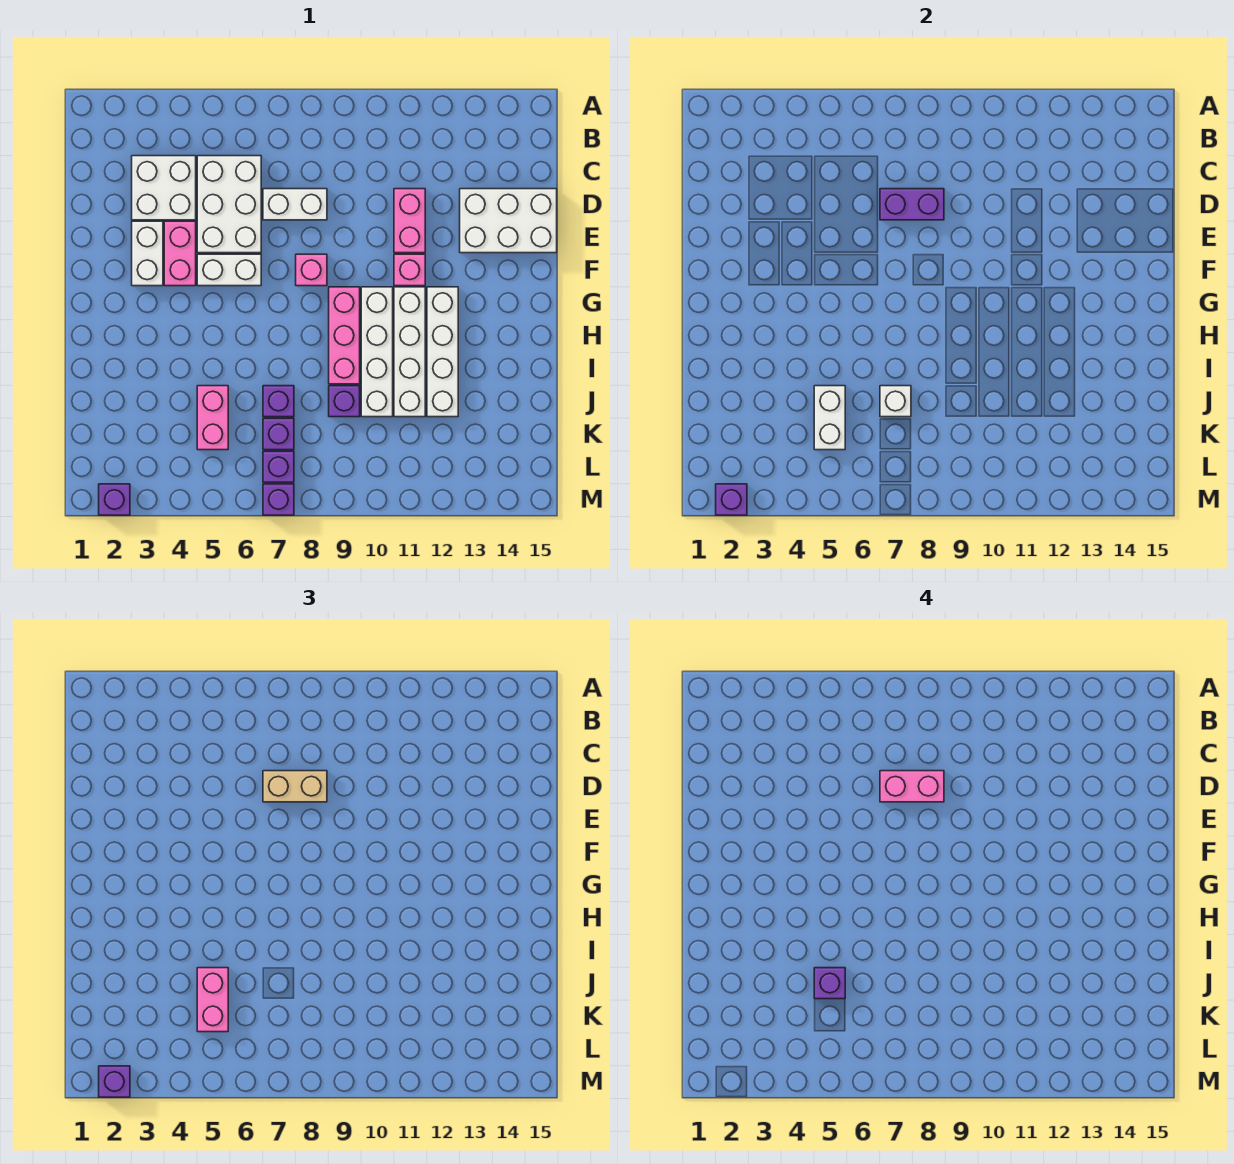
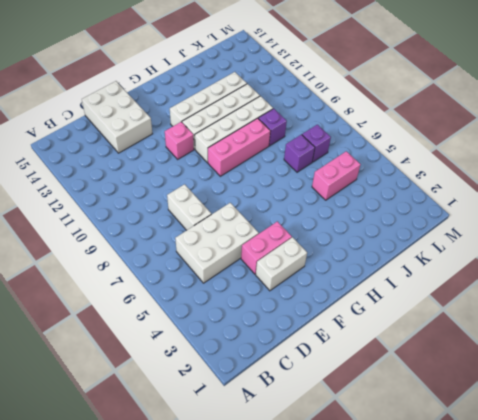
none -> white 2x2 brick [132,156,196,220]
none -> pink 1x2 brick [394,189,425,253]
none -> white 1x2 brick [197,254,261,286]
none -> pink 1x1 brick [296,254,327,286]

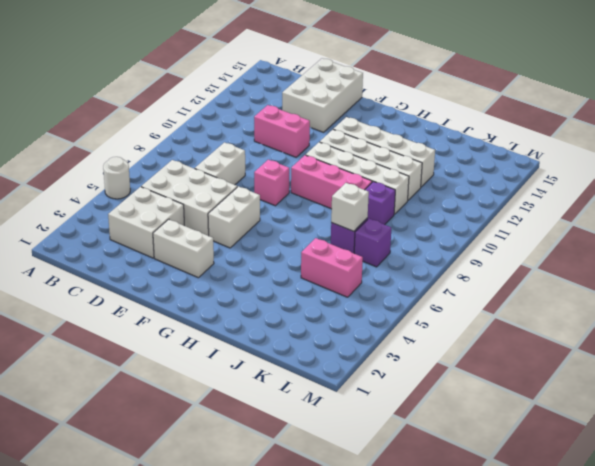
white 1x1 round brick [103,157,130,199] -> none
none -> pink 1x2 brick [164,221,196,286]
none -> pink 1x1 brick [394,254,425,286]
none -> purple 1x1 brick [263,451,294,482]
none -> purple 1x1 brick [99,484,130,515]

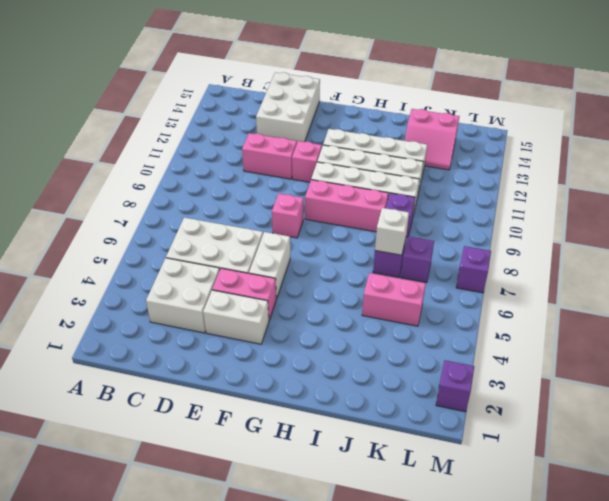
pink 2x2 slope [405,109,459,170] -> none
none -> white 1x2 brick [263,189,327,220]
none -> purple 1x1 brick [263,451,294,482]
none -> purple 1x2 brick [880,189,944,220]
none -> white 1x2 brick [814,386,845,450]

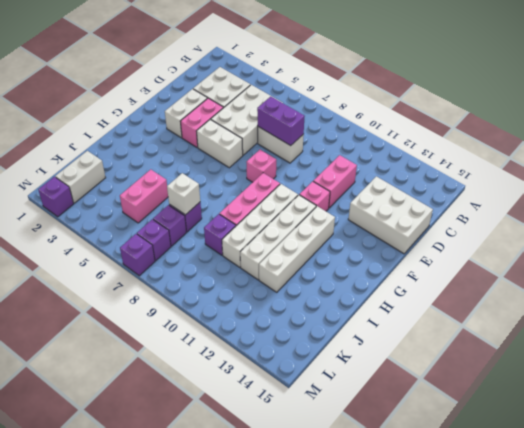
white 1x2 brick [55,151,106,203] -> white 1x2 brick moved to [814,386,845,450]
none -> purple 1x1 brick [716,484,747,515]
none -> tan 1x2 brick [263,771,327,802]
none -> pink 1x2 brick [197,968,228,1032]
none -> purple 1x1 brick [99,1066,130,1097]

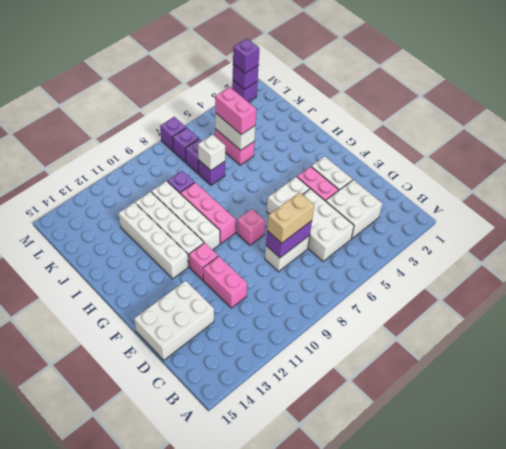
none -> pink 1x2 brick [880,771,944,802]
none -> purple 1x1 brick [814,968,845,999]

